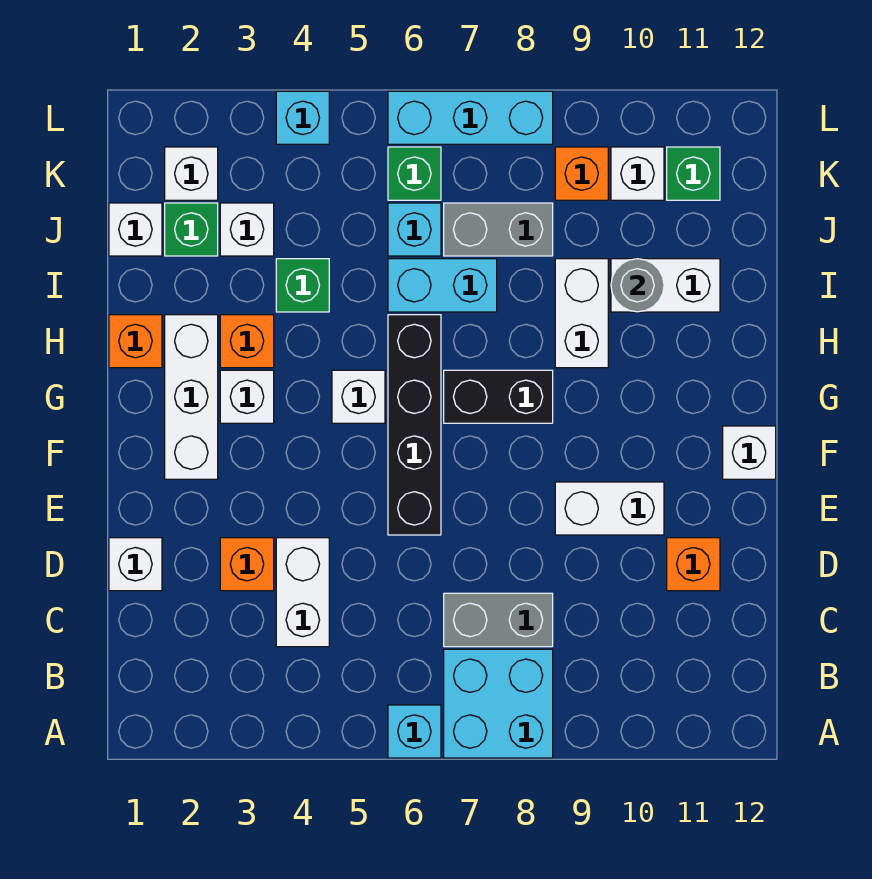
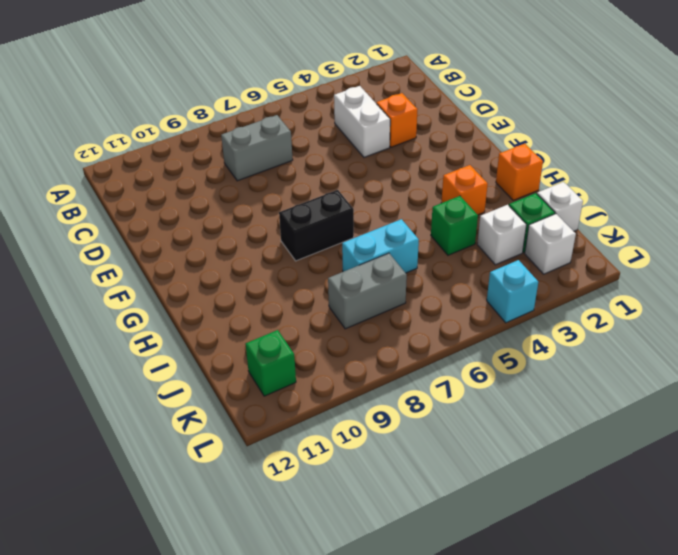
none -> cyan 1x1 brick [388,705,441,758]
none -> cyan 2x2 brick [444,649,553,758]
none -> white 1x1 brick [109,538,162,591]
none -> orange 1x1 brick [667,538,720,591]

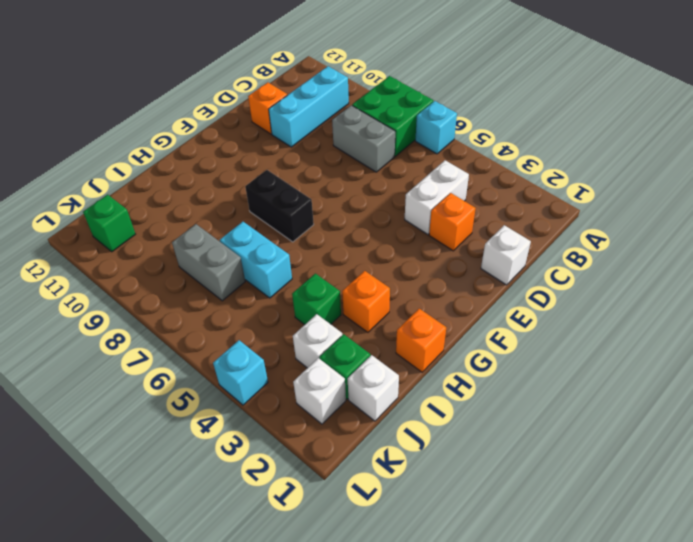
green 2x2 brick [352,76,433,156] -> cyan 2x2 brick [444,649,553,758]
cyan 1x3 brick [269,66,349,147] -> cyan 1x3 brick turned to [388,91,553,144]
none -> black 1x4 brick [388,315,441,535]
none -> white 1x2 brick [555,482,664,535]
none -> white 1x3 brick [165,315,218,479]
none -> white 1x1 brick [723,426,776,479]

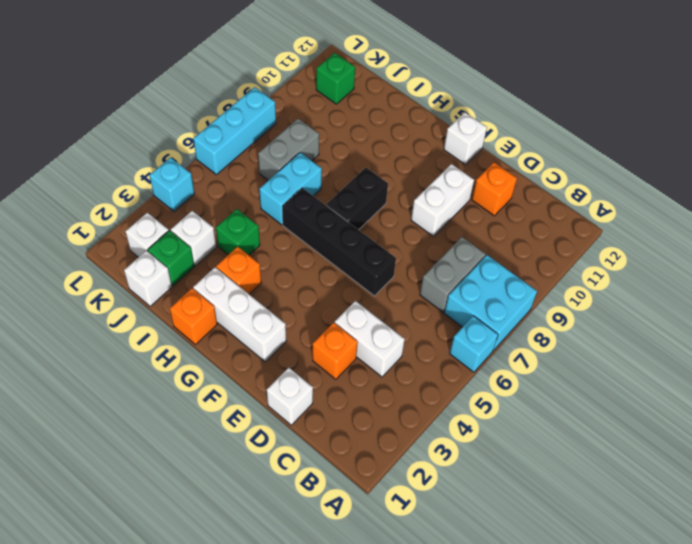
none -> white 1x1 brick [220,370,274,423]
none -> white 1x1 brick [332,370,385,423]
none -> white 1x2 brick [555,259,608,368]
none -> white 1x2 brick [611,259,720,312]

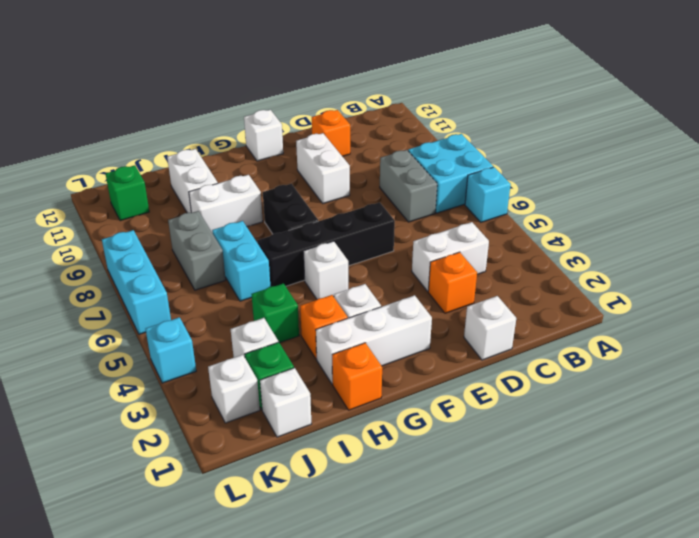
none -> cyan 1x1 brick [388,203,441,256]
none -> green 1x1 brick [388,147,441,200]
none -> orange 1x1 brick [555,147,608,200]
none -> white 1x1 brick [611,147,664,200]

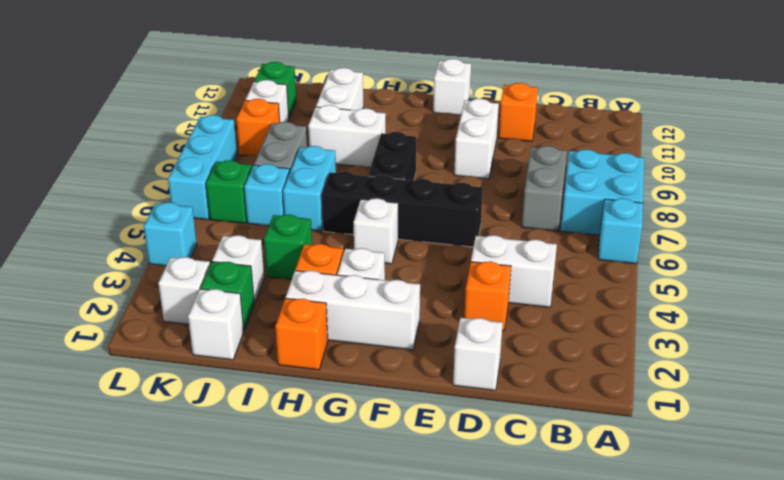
none -> grey 1x1 round brick [611,259,664,312]

